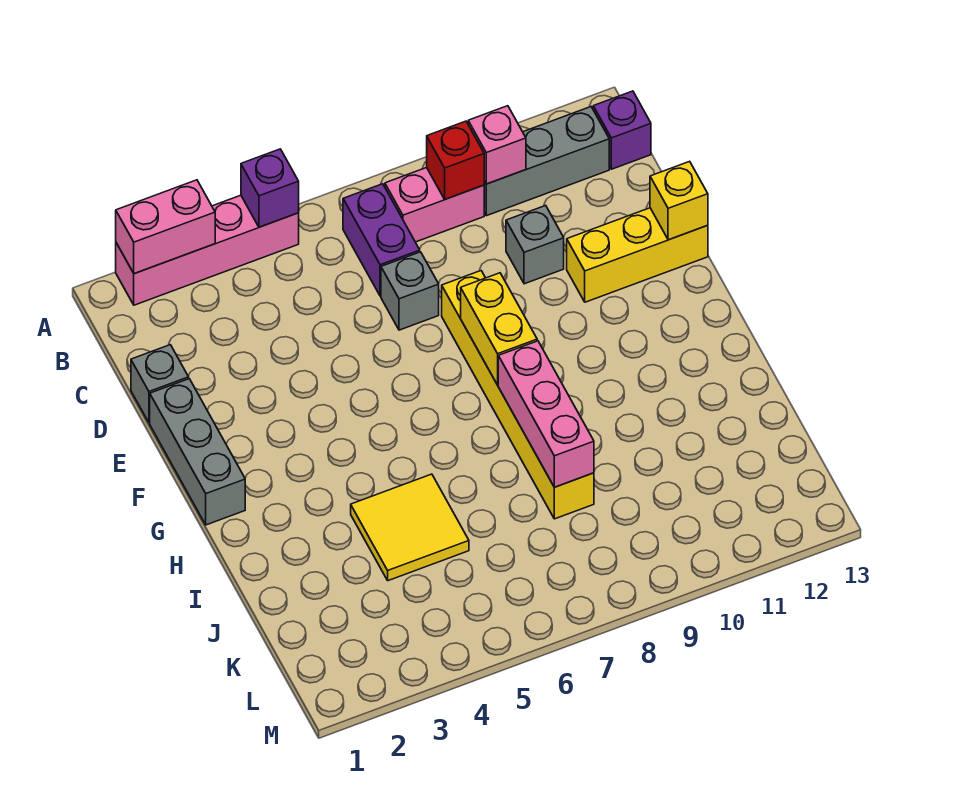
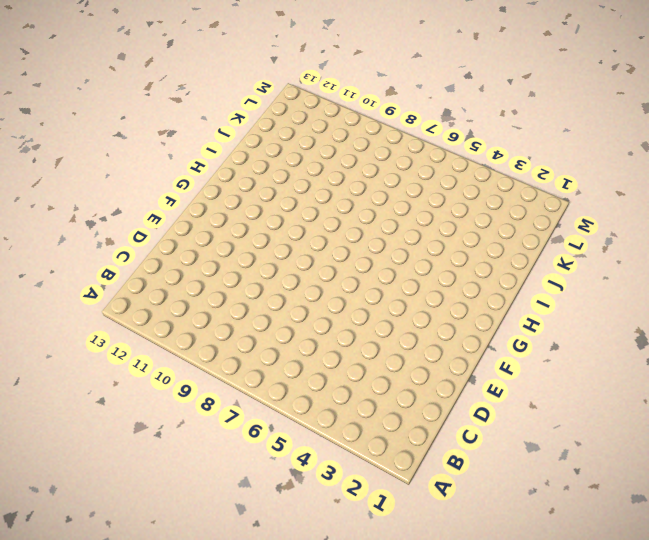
none -> pink 1x4 brick [116,195,299,305]
none -> purple 1x2 brick [343,184,420,296]
none -> pink 1x2 brick [385,168,484,242]

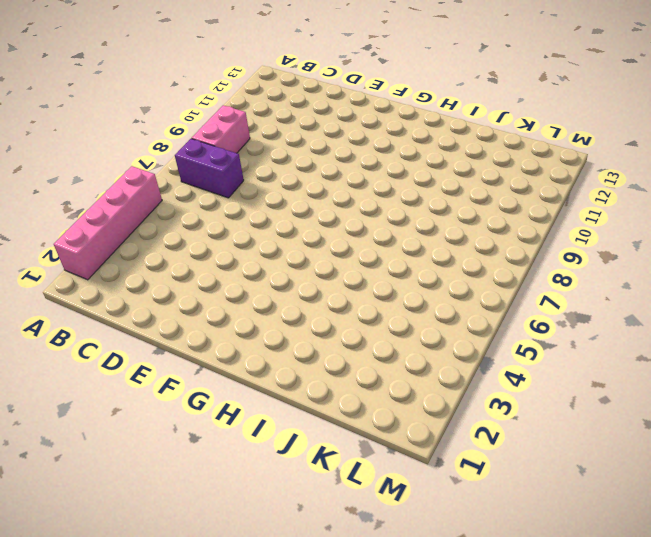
none -> grey 1x3 brick [484,107,609,216]
none -> purple 1x1 brick [593,91,651,169]
none -> grey 1x1 brick [131,345,189,423]

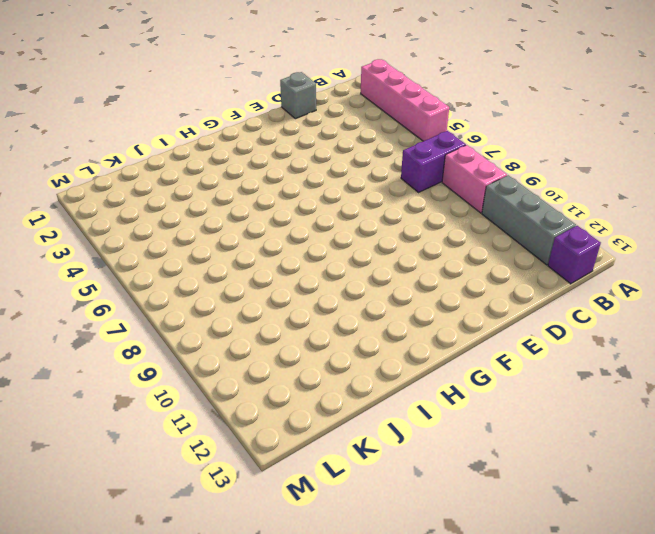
none -> grey 1x1 brick [381,252,439,330]
none -> grey 1x1 brick [506,206,564,284]
none -> grey 1x3 brick [150,379,245,525]

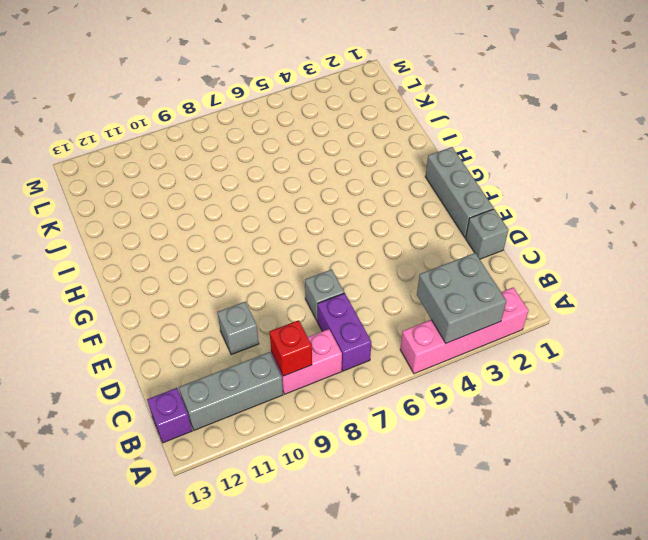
grey 2x2 brick [417,253,507,343] -> pink 1x2 brick [116,180,215,274]
none -> yellow 1x6 brick [442,271,594,519]
none -> yellow 1x3 brick [567,208,708,302]
none -> yellow 2x2 tile [351,474,469,581]

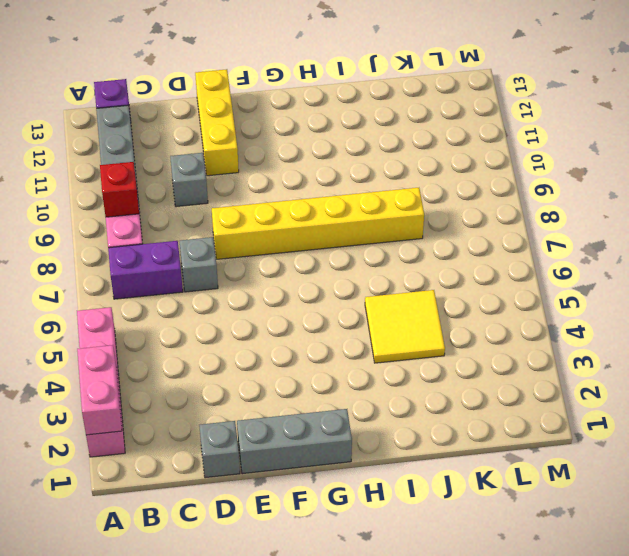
none -> purple 1x1 brick [241,149,299,227]
none -> pink 1x1 brick [468,106,526,184]
none -> yellow 1x1 brick [650,161,708,240]

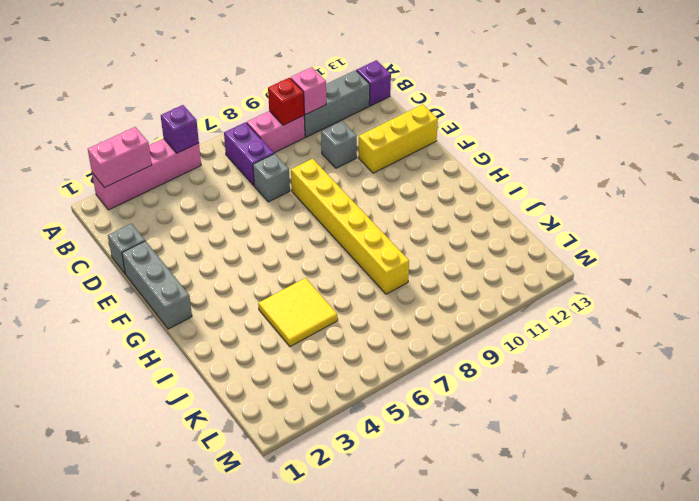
none -> yellow 1x1 brick [650,161,708,240]
none -> yellow 1x2 brick [461,273,537,385]
none -> pink 1x3 brick [498,341,594,487]

